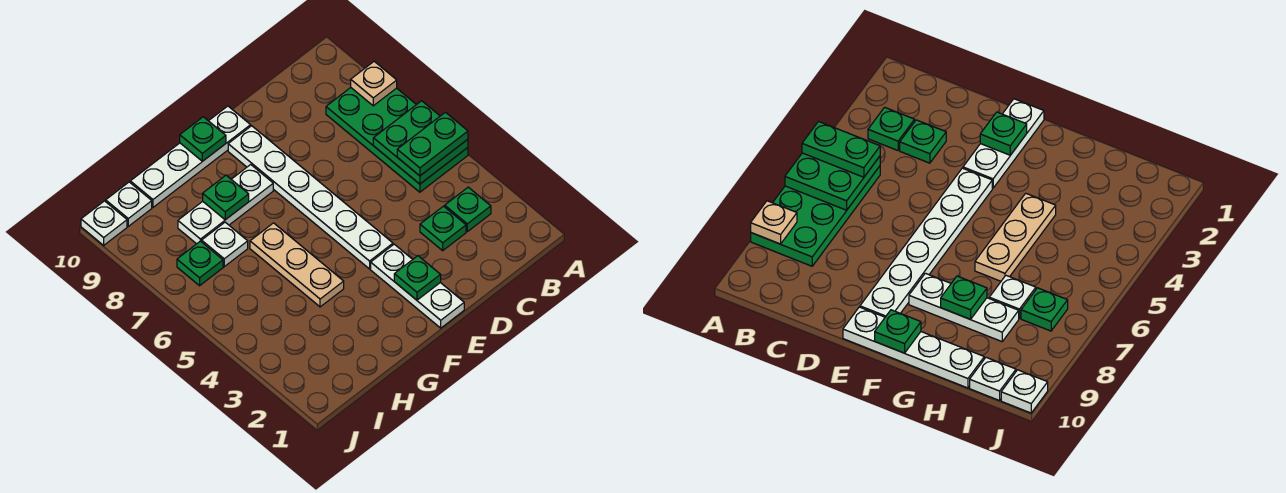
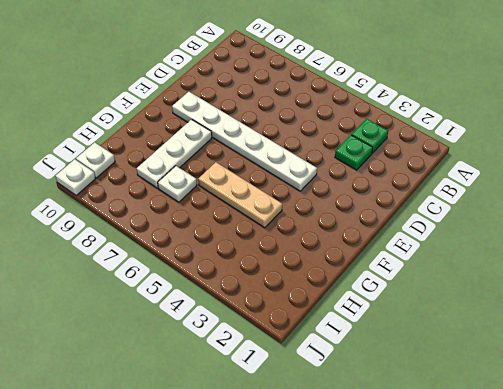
none -> green 2x4 plate [326,88,468,192]
none -> white 1x3 plate [371,244,464,328]
none -> white 1x4 plate [130,106,251,207]

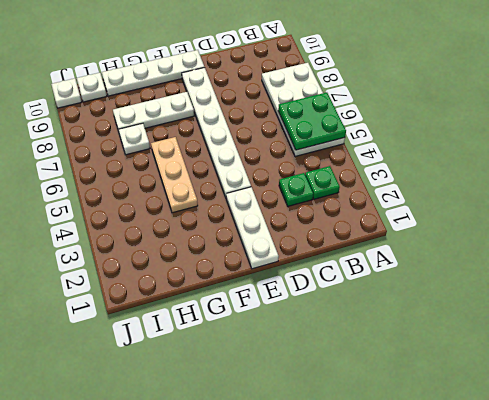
white 2x4 plate [262,63,345,156] -> green 2x4 plate [326,88,468,192]
none -> green 1x1 plate [177,241,223,286]
none -> tan 1x1 plate [351,61,397,106]
none -> green 1x1 plate [394,256,441,300]

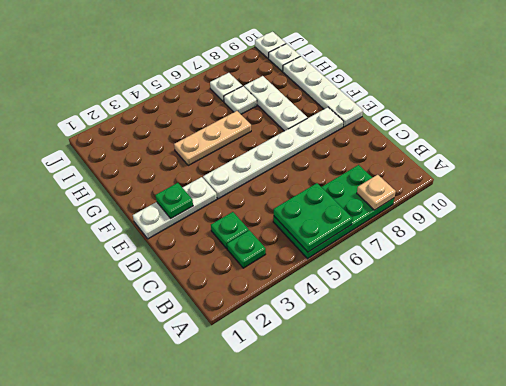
white 1x1 plate [210,73,242,102] -> green 1x1 plate [177,241,223,286]
none -> green 1x1 plate [180,117,226,161]
none -> green 1x1 plate [203,175,249,220]
none -> green 1x2 plate [397,112,468,176]

